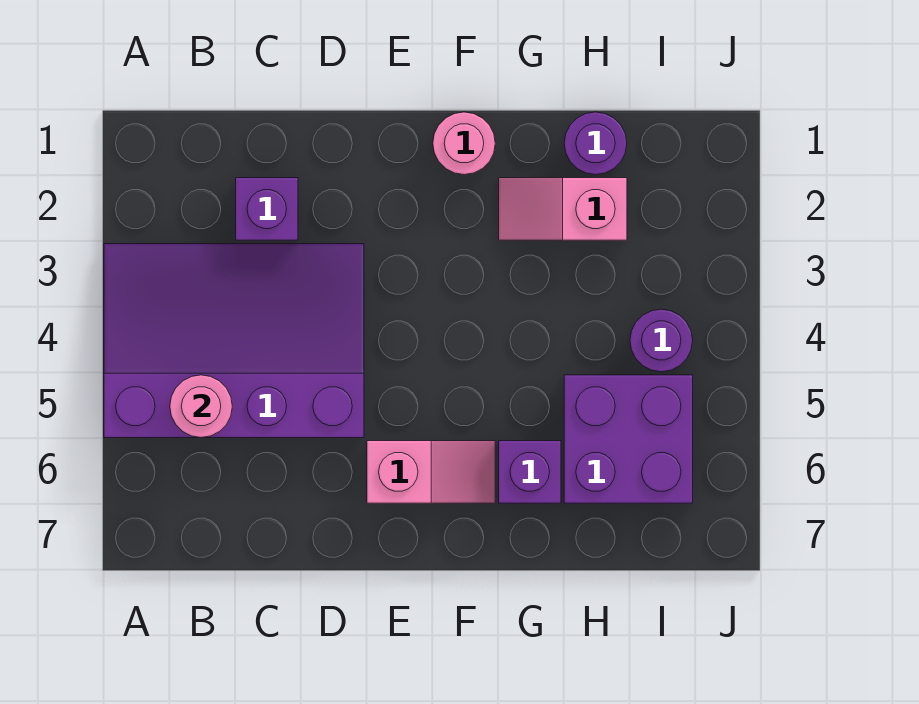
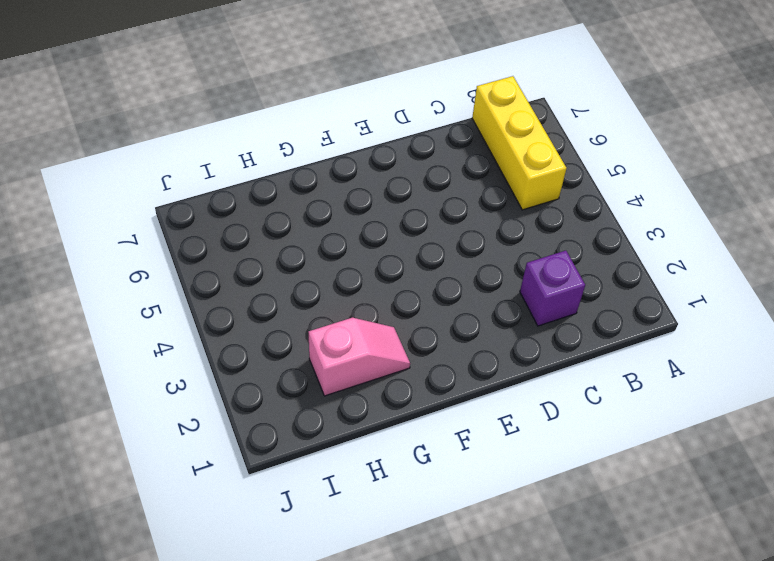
yellow 1x3 brick [472,76,567,210] -> purple 3x4 slope [104,244,364,438]
none -> pink 1x2 slope [367,441,495,503]
none -> pink 1x1 round brick [433,112,495,175]

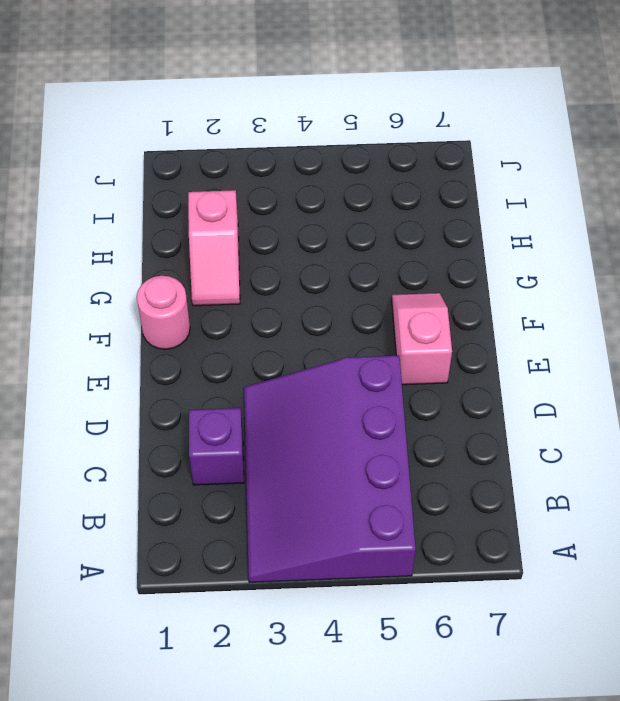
none -> purple 1x1 brick [499,441,561,503]
none -> purple 1x1 round brick [564,112,627,175]

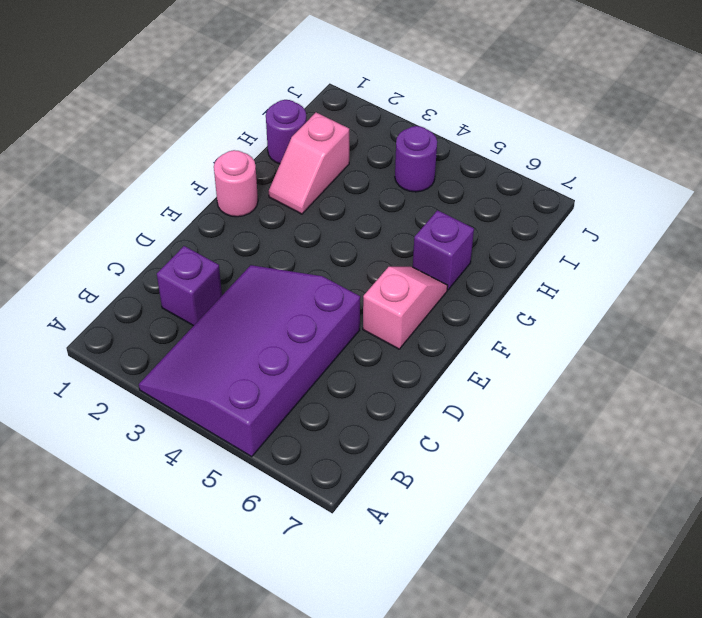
none -> purple 2x2 brick [564,375,693,503]
none -> pink 1x1 round brick [170,375,232,438]

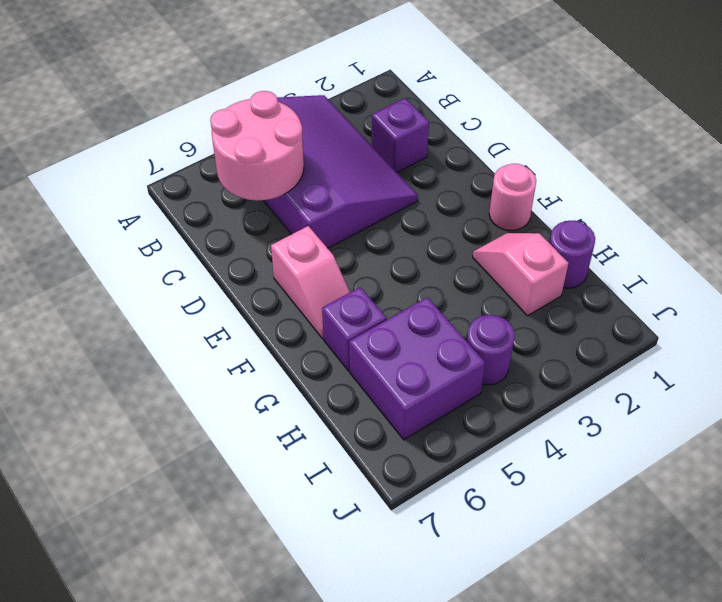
pink 2x2 round brick [210,91,304,201] -> pink 1x1 round brick [170,375,232,438]

